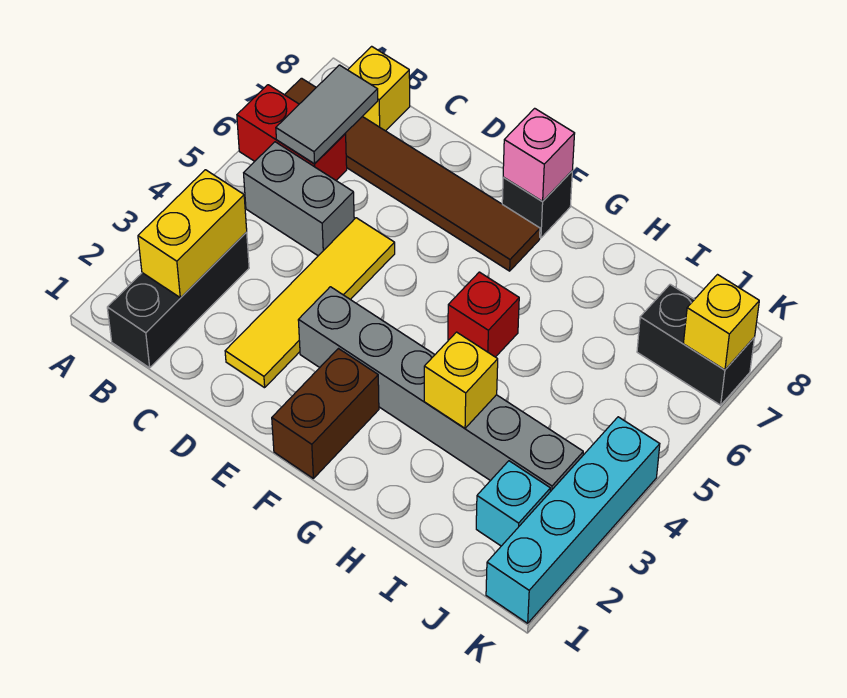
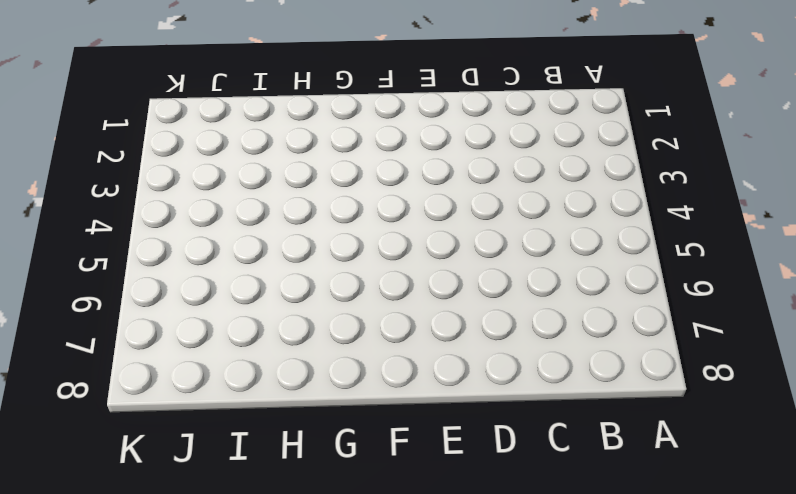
none -> red 1x2 brick [237,85,347,180]
none -> brown 1x6 tile [285,78,540,271]
none -> black 1x3 brick [107,232,249,368]

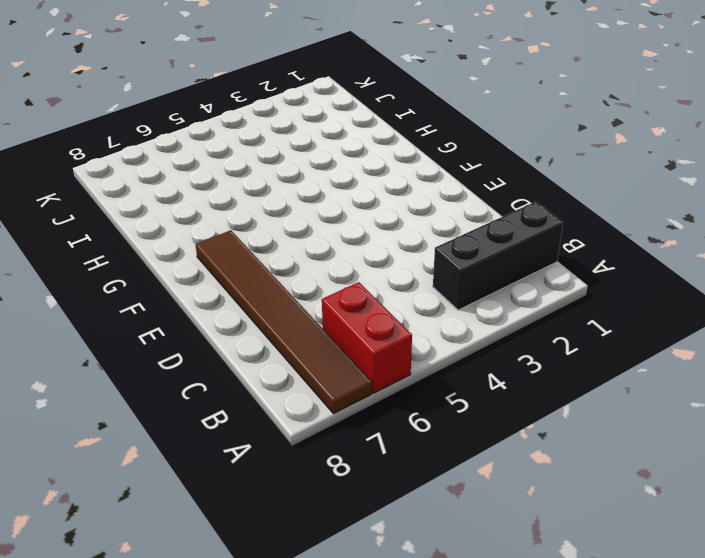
none -> grey 1x2 brick [244,142,354,256]
none -> yellow 1x1 brick [348,46,410,131]
none -> yellow 1x4 tile [225,218,395,388]

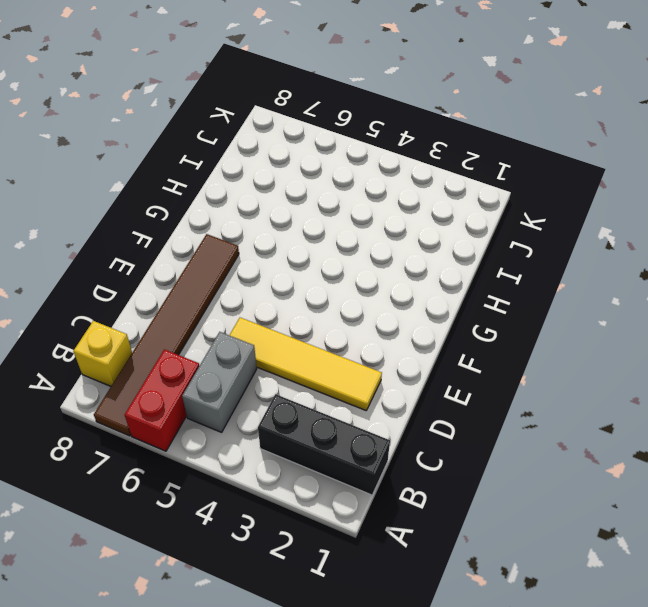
none -> grey 1x6 brick [298,287,583,492]
none -> brown 1x2 brick [272,349,379,478]
none -> black 1x1 brick [502,171,572,238]

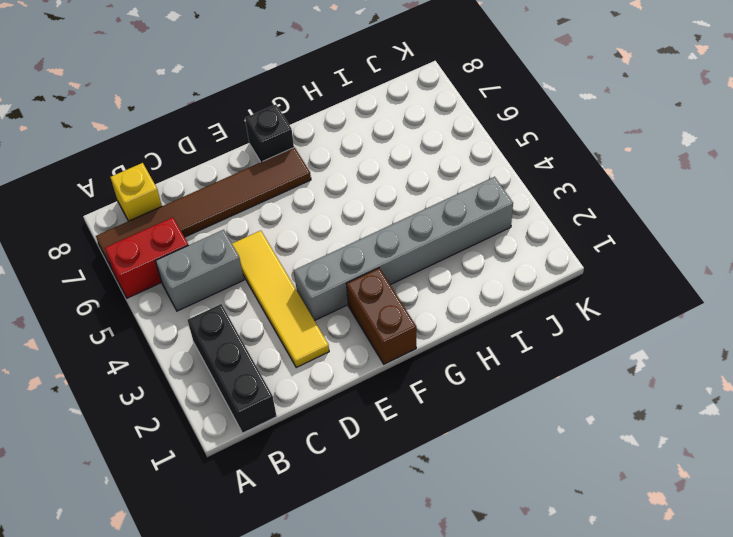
none -> red 1x1 brick [448,272,519,357]
none -> cyan 1x1 brick [476,461,550,546]
none -> black 1x2 brick [637,284,755,405]

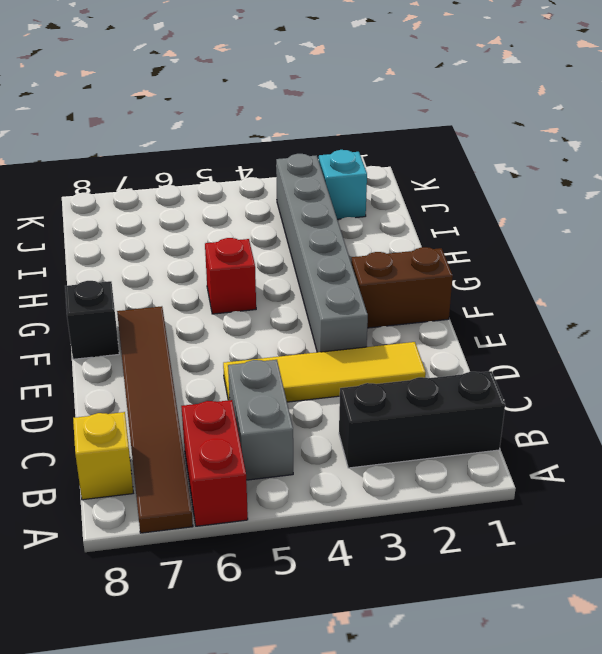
none -> black 1x2 brick [637,284,755,405]
none -> cyan 1x4 brick [486,417,660,623]
none -> yellow 1x2 brick [138,170,247,298]

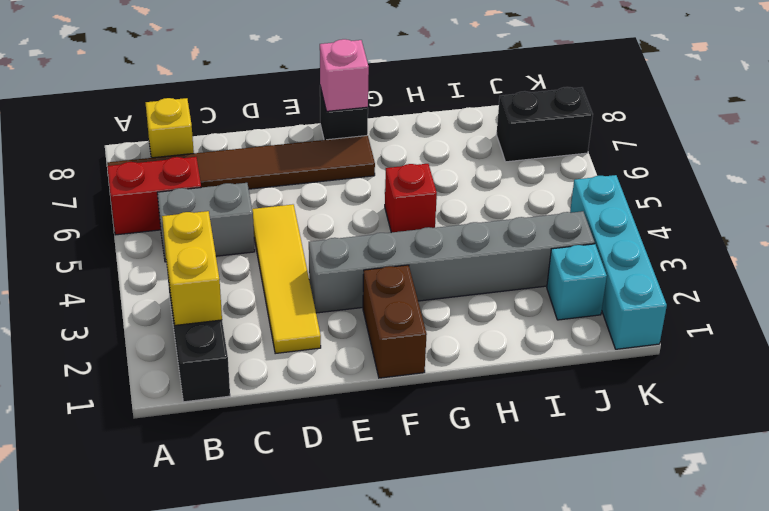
none -> grey 1x2 tile [276,65,378,164]
none -> yellow 1x1 brick [424,332,498,428]
none -> yellow 1x1 brick [683,275,759,370]

